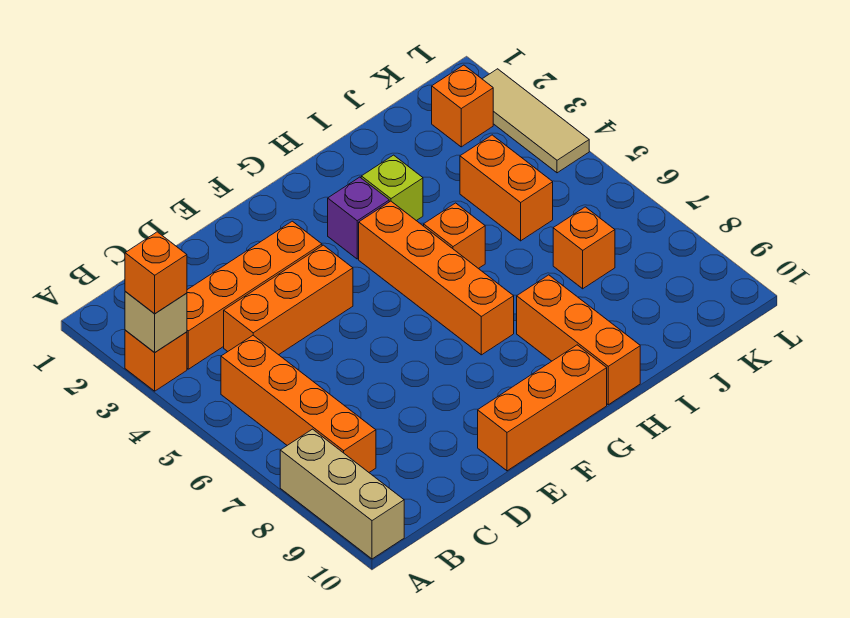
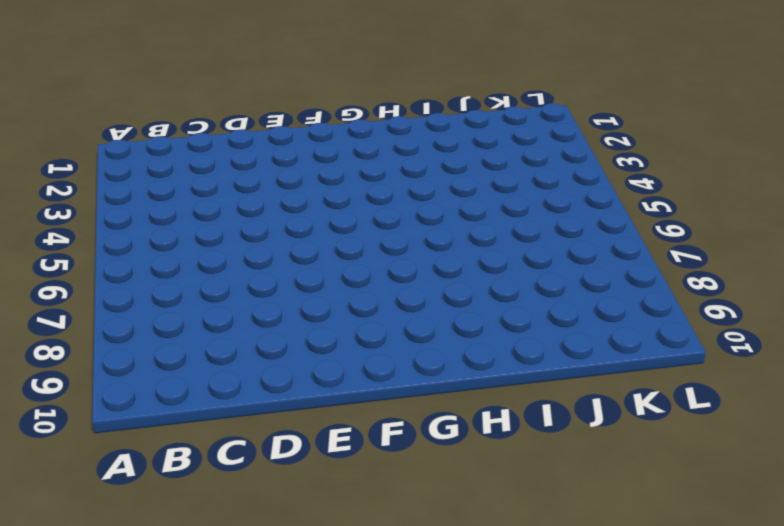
none -> orange 1x1 brick [125,330,187,391]
none -> tan 1x3 brick [280,429,404,559]
none -> orange 1x4 brick [187,221,322,369]

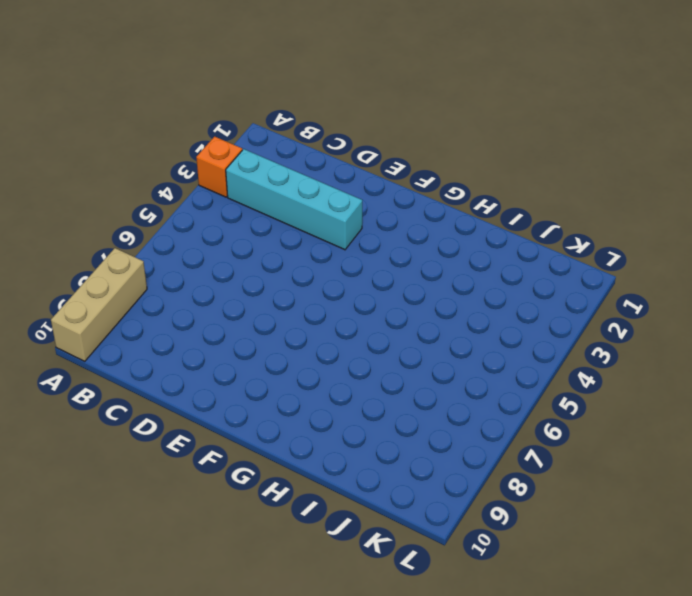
cyan 1x4 brick [226,149,362,250] -> orange 1x4 brick [187,221,322,369]
none -> orange 1x4 brick [221,335,376,472]
none -> orange 1x3 brick [224,245,353,355]
none -> orange 1x3 brick [478,345,607,471]

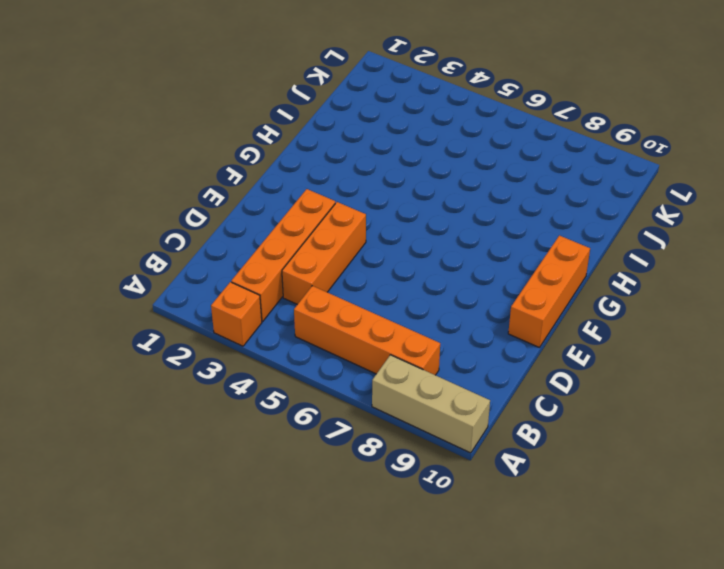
none -> purple 1x1 brick [328,177,389,259]
none -> orange 1x4 brick [359,201,514,355]
none -> lime 1x1 brick [361,155,423,221]

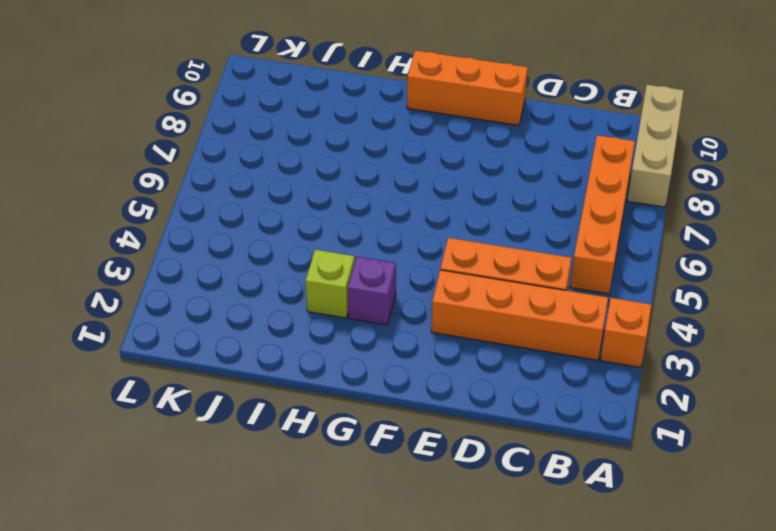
none -> orange 1x4 brick [359,201,514,355]
none -> orange 1x1 brick [424,203,485,269]
none -> orange 1x3 brick [517,275,640,405]

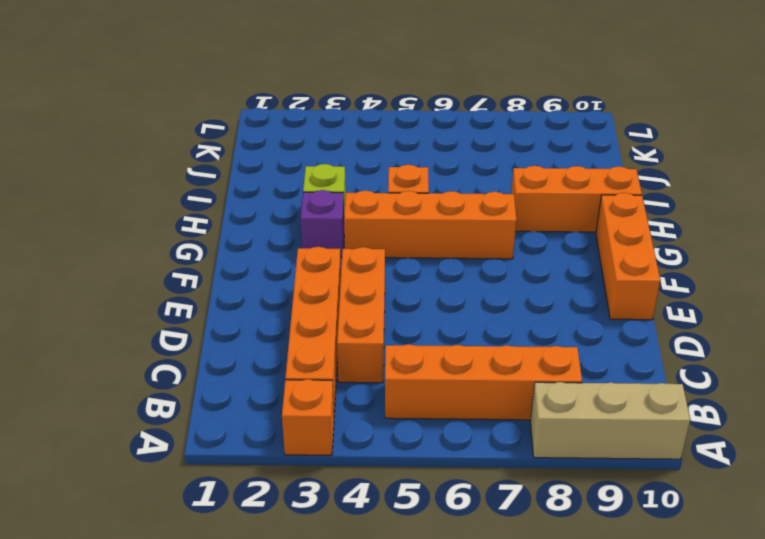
none -> orange 1x2 brick [460,135,553,241]
none -> orange 1x1 brick [553,207,615,289]
none -> orange 1x1 brick [432,65,493,147]

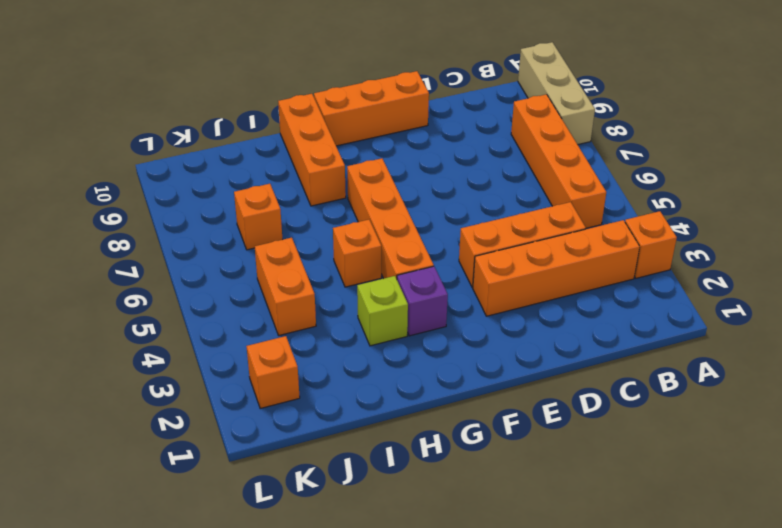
none -> tan 1x3 tile [483,69,589,173]
none -> tan 1x1 brick [125,292,187,353]
none -> orange 1x1 brick [125,232,187,313]

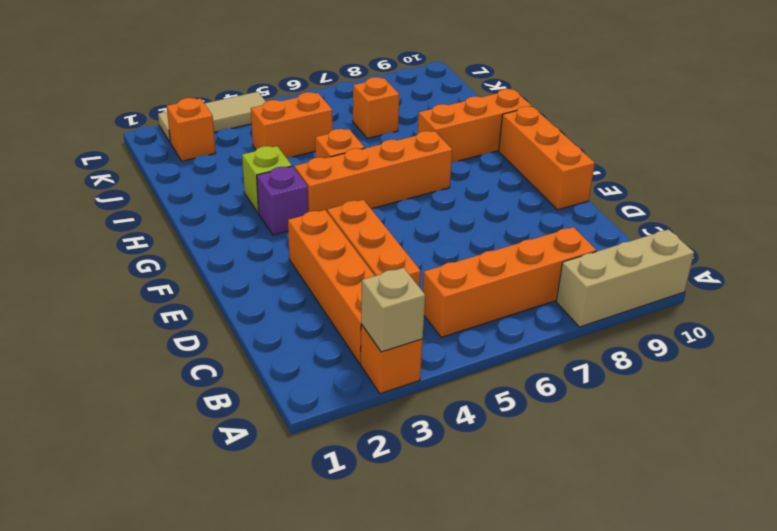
none -> orange 1x1 brick [125,232,187,313]

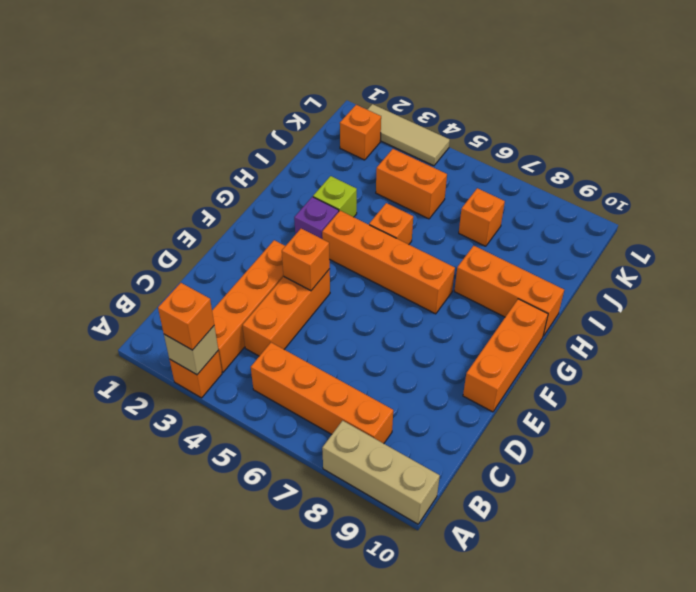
orange 1x1 brick [282,229,330,291] -> none

